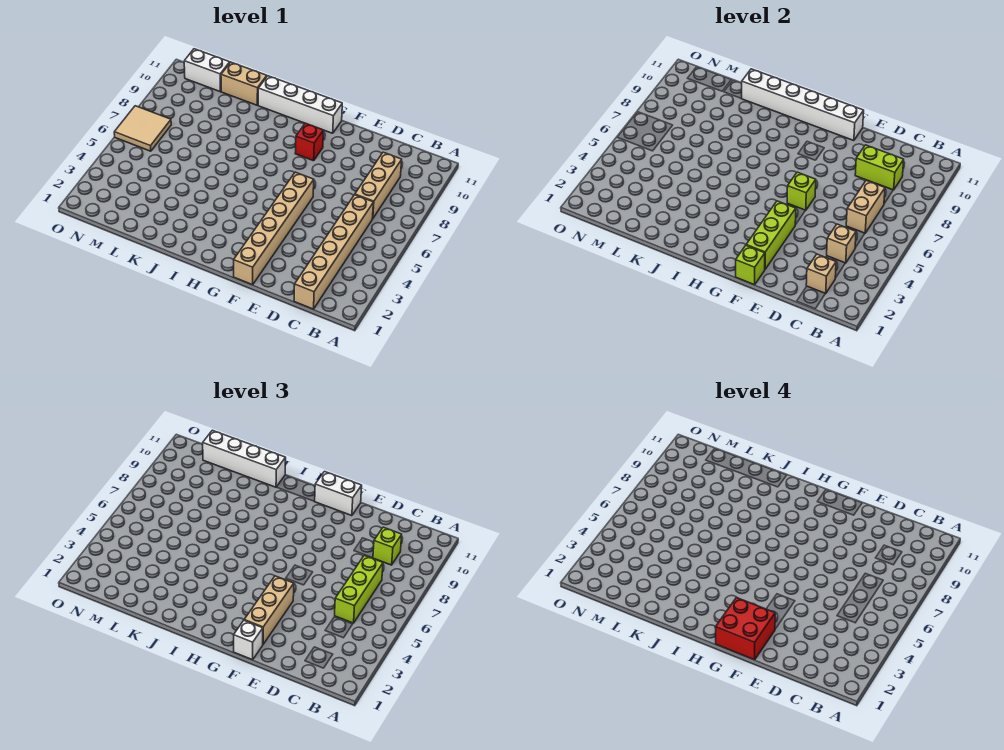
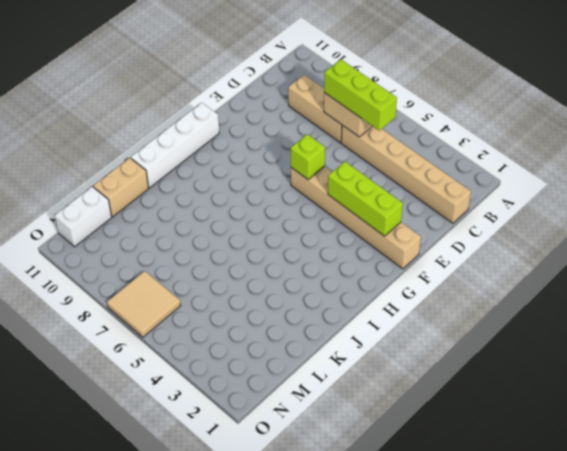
none -> red 1x1 brick [295,123,323,161]
none -> tan 1x1 brick [806,254,836,294]
none -> tan 1x1 brick [827,224,856,263]

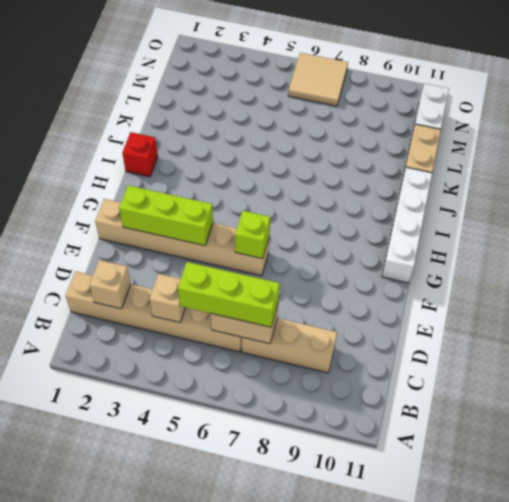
red 1x1 brick [122,132,158,177] -> red 1x1 brick moved to [295,123,323,161]
none -> lime 1x2 brick [855,145,904,190]
none -> lime 1x1 brick [736,246,765,285]
none -> white 1x6 brick [741,69,864,141]

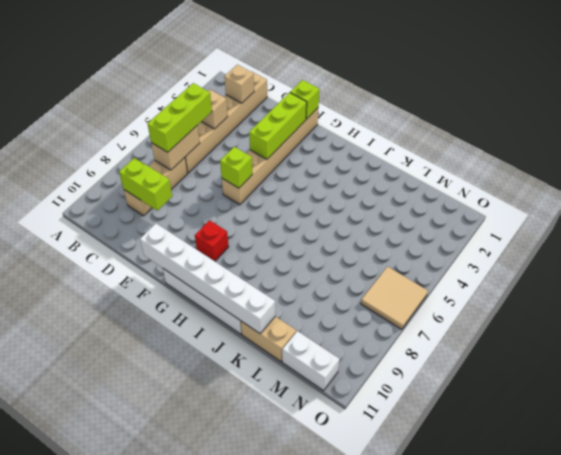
none -> lime 1x1 brick [373,527,402,565]
none -> white 1x1 brick [234,621,263,660]
none -> tan 1x3 brick [244,576,294,644]

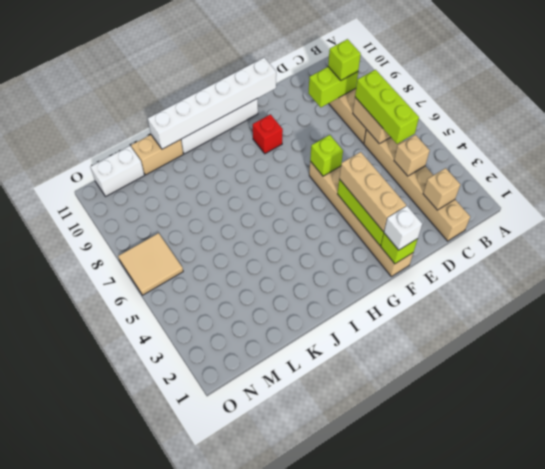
none -> white 1x2 brick [314,472,362,516]
none -> white 1x4 brick [203,430,286,487]
none -> red 2x2 brick [715,597,775,660]

